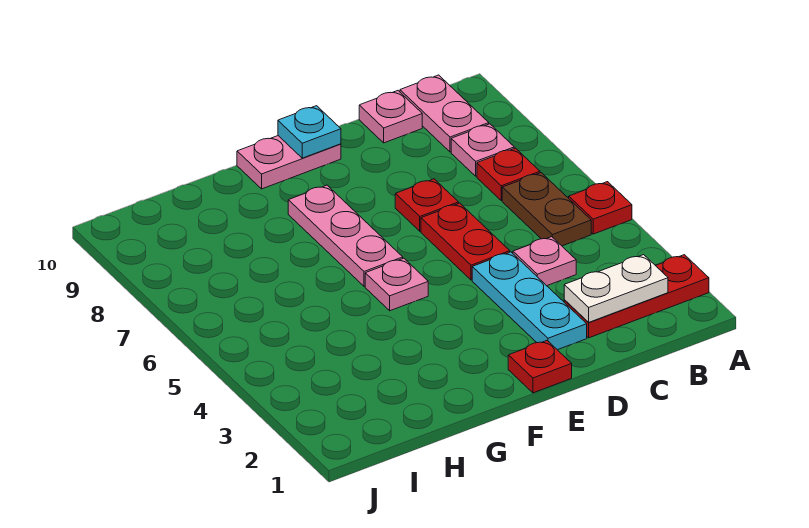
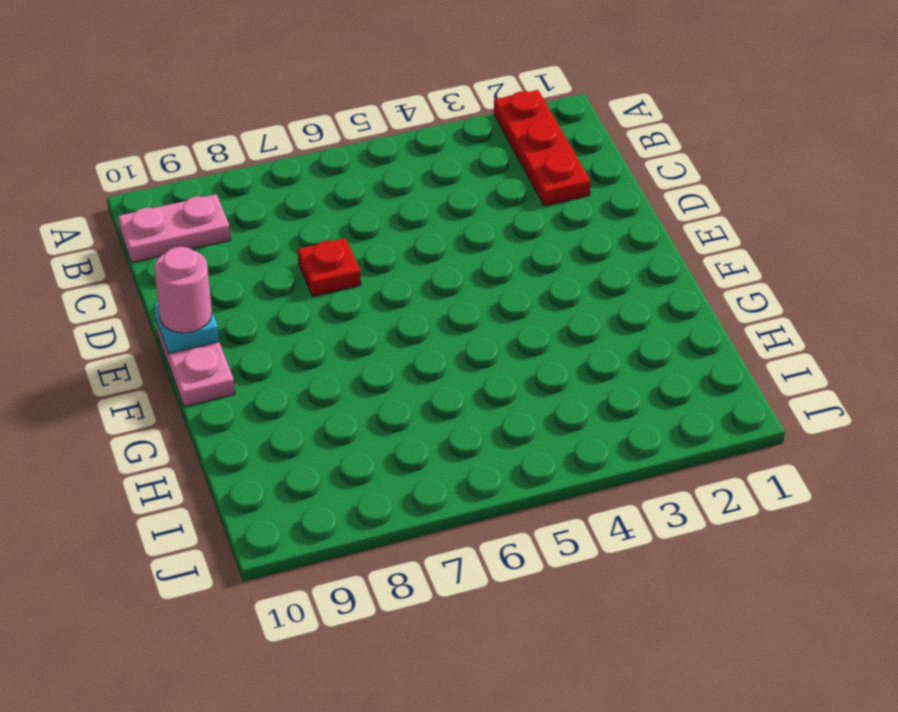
pink 1x1 round brick [154,247,212,333] -> none
none -> red 1x1 plate [569,182,632,234]
none -> brown 1x2 plate [502,173,591,246]
none -> red 1x1 plate [477,148,540,201]

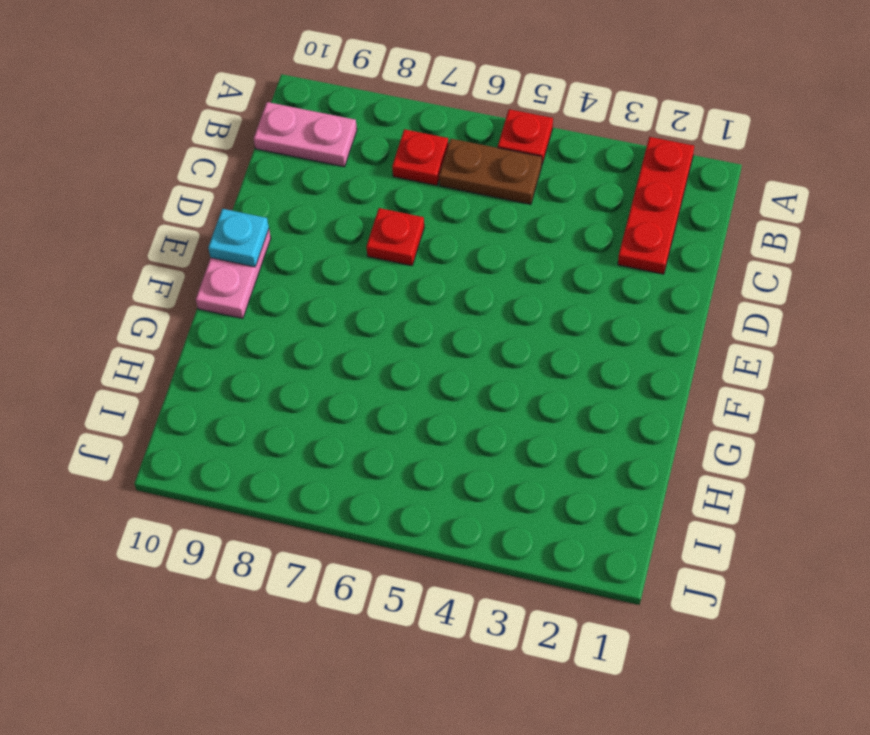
none -> pink 1x1 plate [451,124,514,176]
none -> pink 1x1 plate [513,237,576,286]
none -> pink 1x1 plate [359,91,422,143]

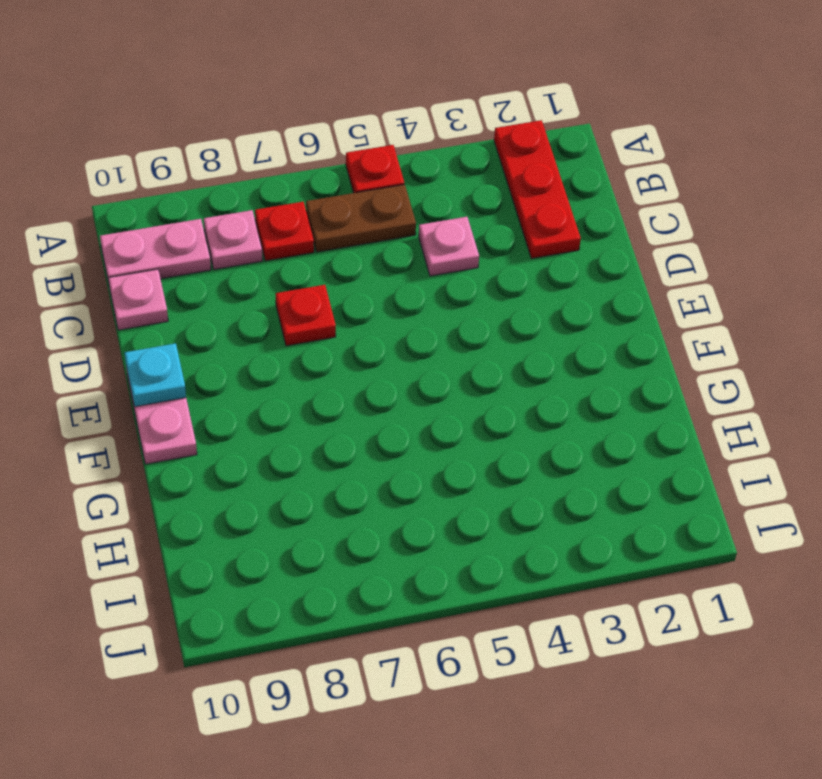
none -> cyan 1x3 plate [472,252,587,350]
none -> red 1x2 plate [421,203,510,280]
none -> red 1x1 plate [508,341,572,393]

